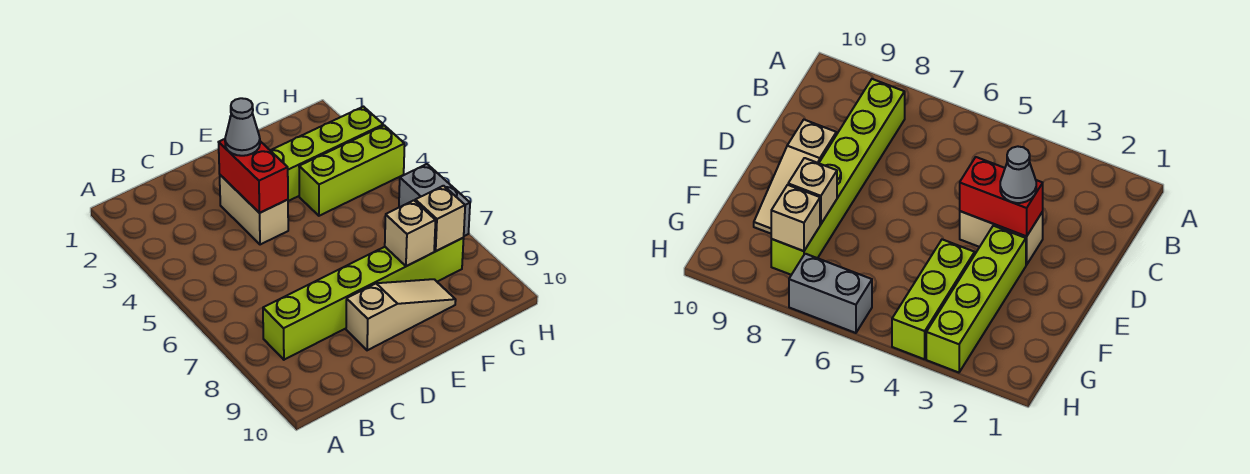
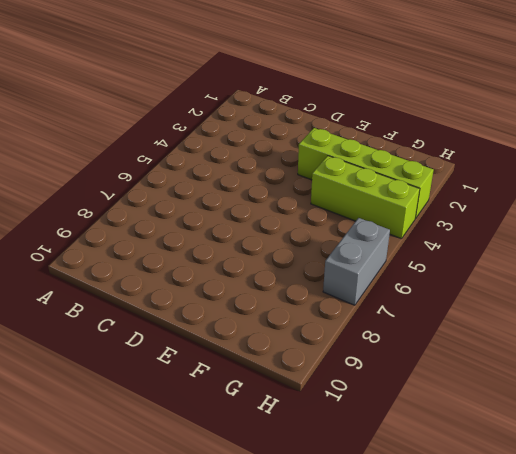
none -> lime 1x6 brick [263,238,464,360]
none -> tan 1x2 brick [220,175,288,245]

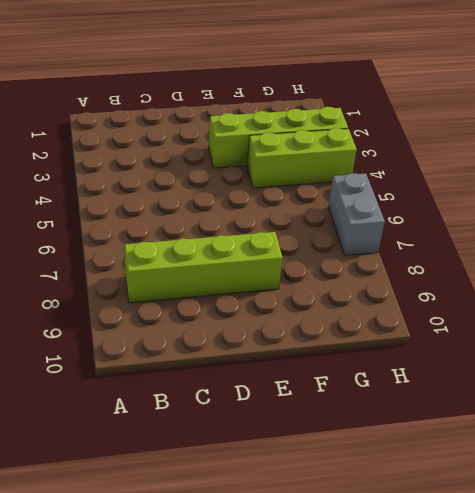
lime 1x4 brick [124,232,282,303] -> lime 1x6 brick [263,238,464,360]
none -> tan 1x2 brick [220,175,288,245]
none -> tan 1x3 slope [346,279,456,350]

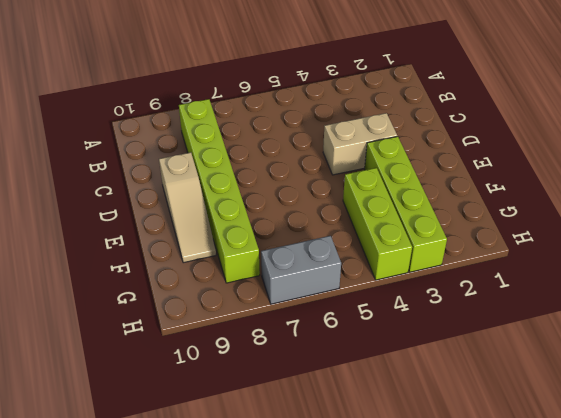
none -> red 1x2 brick [219,139,288,213]
none -> tan 1x1 brick [385,200,436,266]

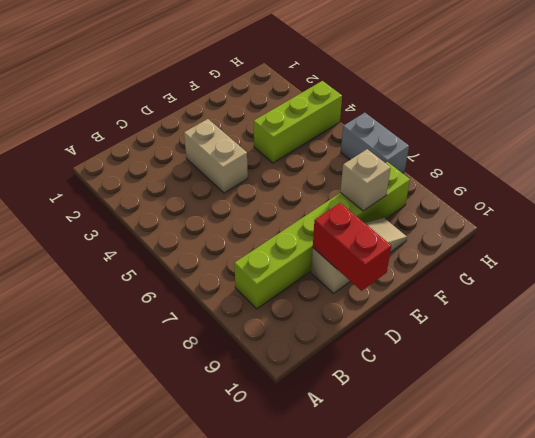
red 1x2 brick [313,203,391,291] -> red 1x2 brick moved to [219,139,288,213]
none -> lime 1x4 brick [270,107,383,201]
none -> tan 1x1 brick [415,186,465,251]

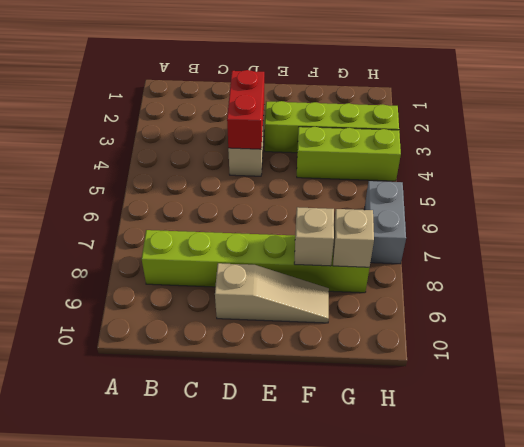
none -> grey 1x1 cone [225,98,260,156]

